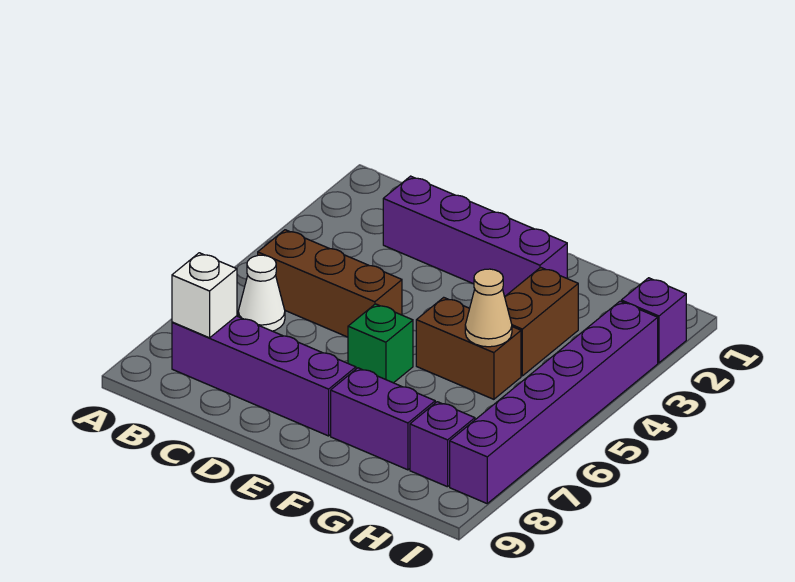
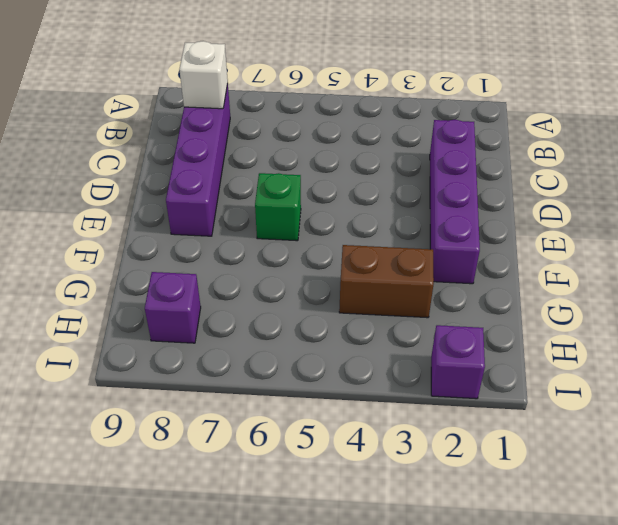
none -> brown 1x3 brick [258,230,402,337]
none -> white 1x1 cone [238,255,285,331]
none -> brown 1x2 brick [416,297,521,399]

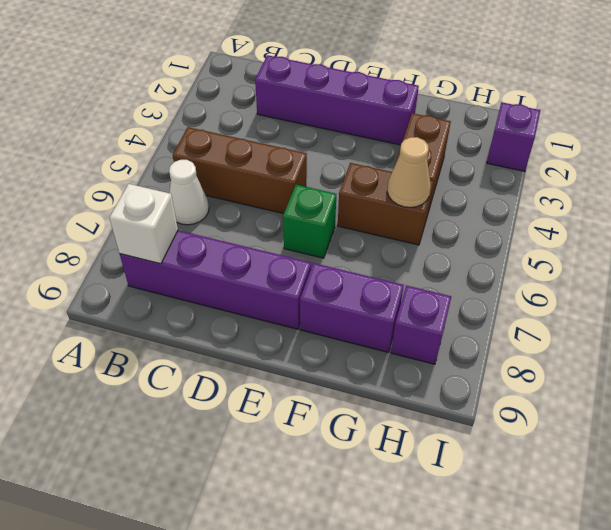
none -> purple 1x6 brick [450,301,658,503]

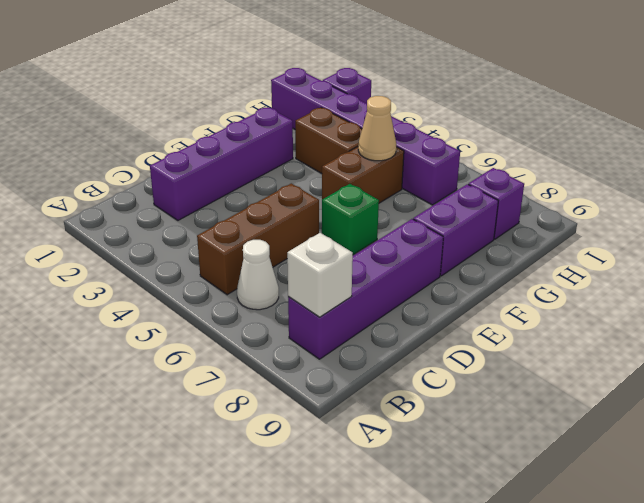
purple 1x6 brick [271,68,460,205] -> purple 1x6 brick moved to [450,301,658,503]

